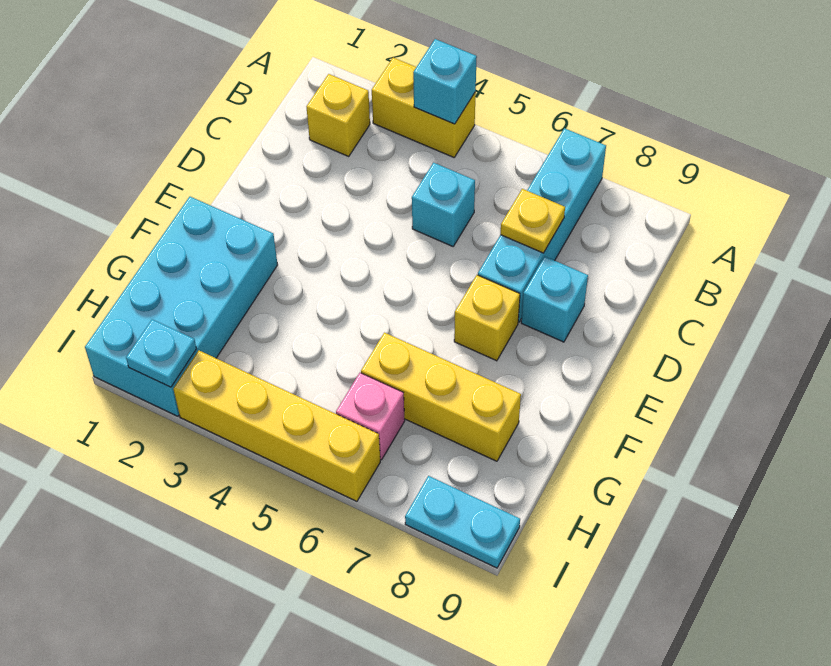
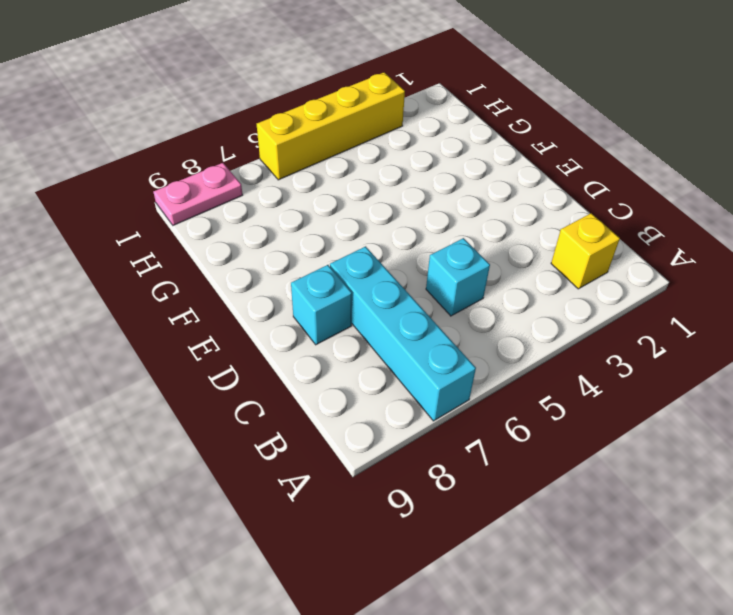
pink 1x2 plate [154,163,243,225] -> cyan 1x2 plate [405,476,520,568]
none -> yellow 1x2 brick [372,58,476,157]
none -> yellow 1x1 brick [454,275,520,361]
none -> cyan 2x4 brick [85,197,278,416]

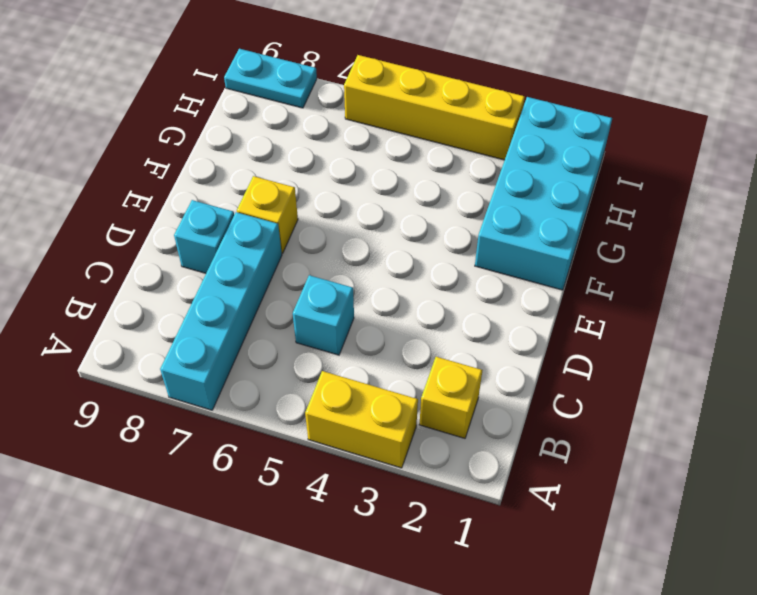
none -> yellow 1x3 brick [361,333,521,461]
none -> pink 1x1 brick [336,373,405,460]
none -> cyan 1x1 brick [413,39,477,124]

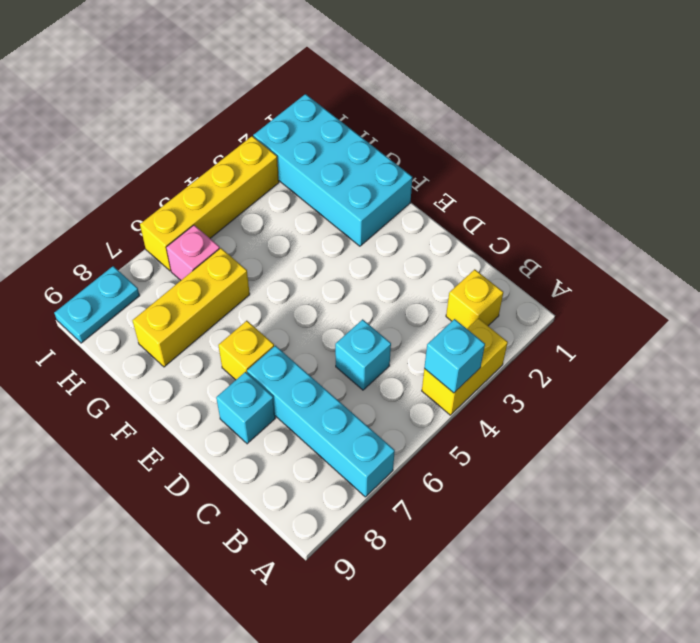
none -> yellow 1x1 plate [501,189,565,253]
none -> cyan 1x1 plate [126,319,196,387]

